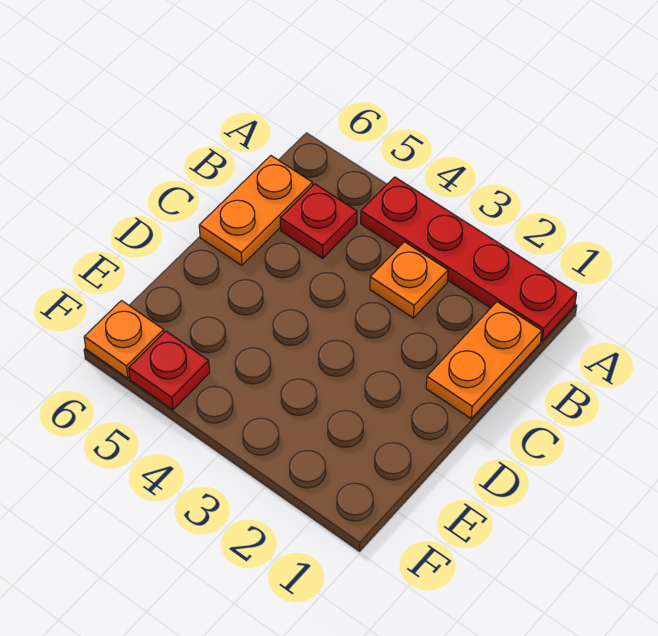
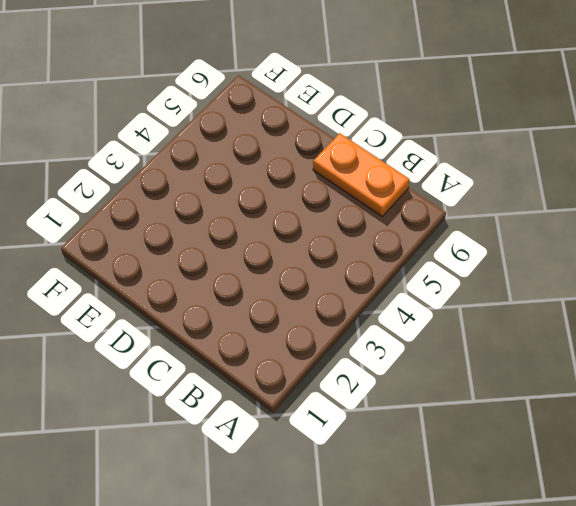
none -> red 1x4 plate [361,177,577,341]
none -> orange 1x2 plate [426,302,542,419]

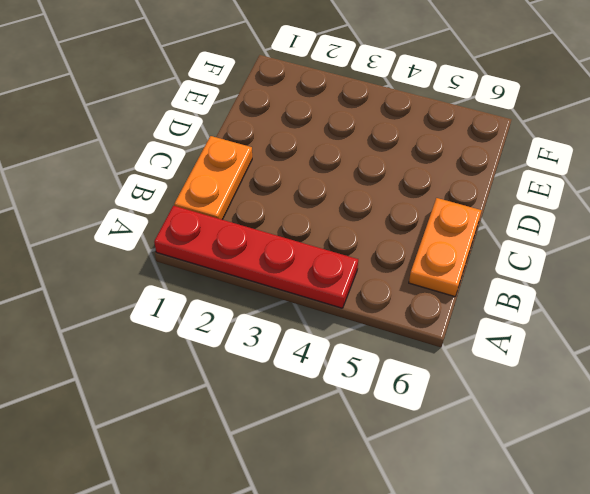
none -> orange 1x1 plate [370,242,448,318]
none -> red 1x1 plate [280,184,357,258]

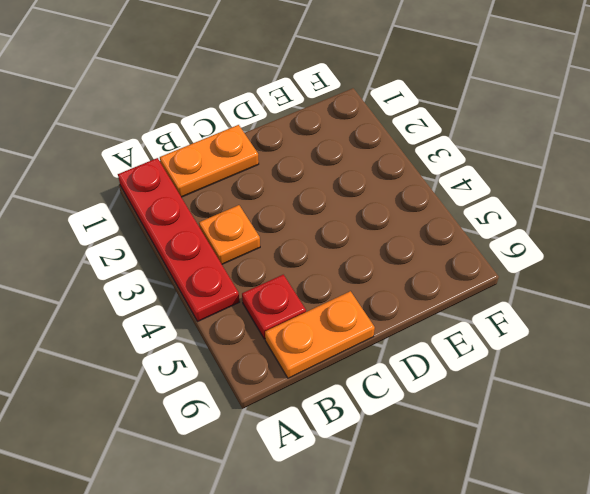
none -> red 1x1 plate [129,331,210,410]
none -> orange 1x1 plate [84,301,164,378]

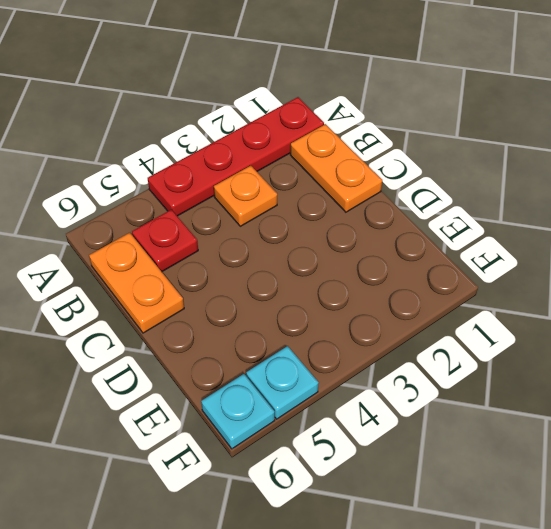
cyan 1x1 plate [246,346,319,419] -> red 1x1 plate [129,331,210,410]
cyan 1x1 plate [201,374,275,449] -> orange 1x1 plate [84,301,164,378]

